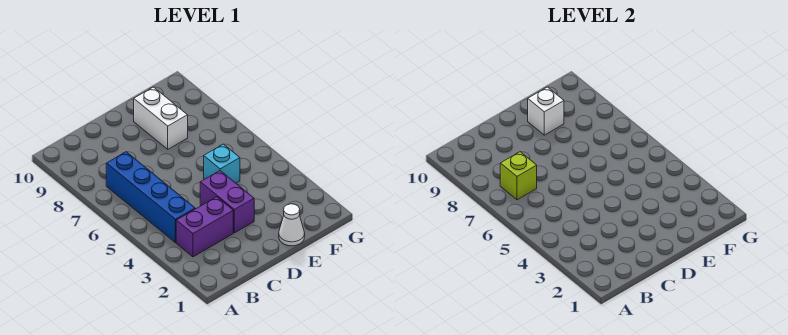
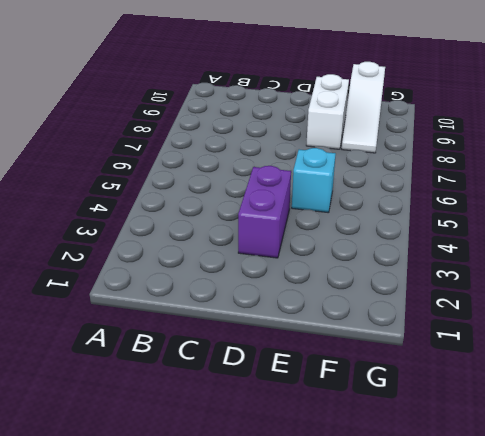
white 1x3 slope [342,62,385,153] -> none
none -> purple 1x2 brick [176,197,233,257]
none -> blue 1x4 brick [106,152,195,243]

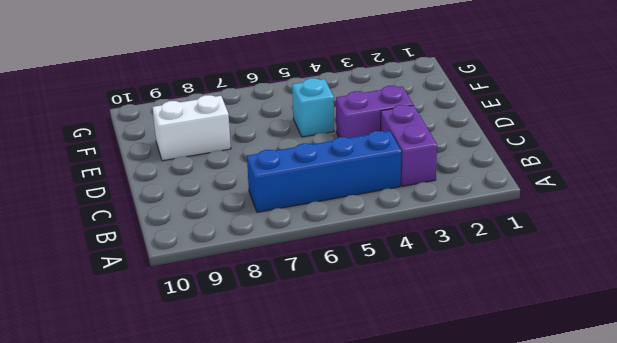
none -> white 1x1 cone [279,204,305,246]
none -> lime 1x1 brick [500,152,537,200]

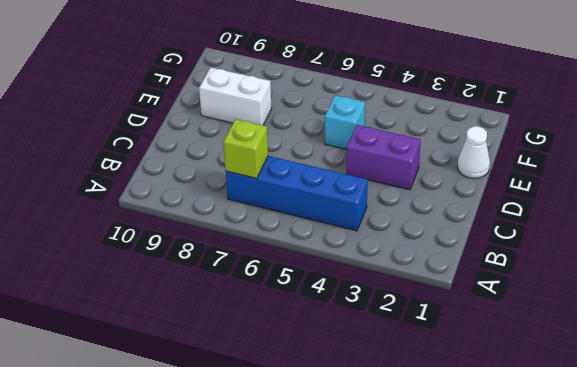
none -> purple 1x2 brick [176,197,233,257]
none -> white 1x1 brick [528,87,564,135]

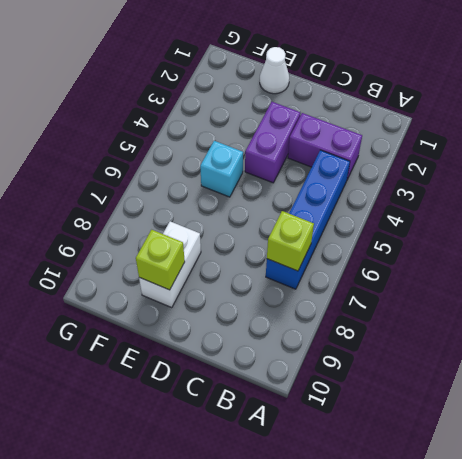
lime 1x1 brick [136,230,185,290] -> white 1x1 brick [528,87,564,135]

